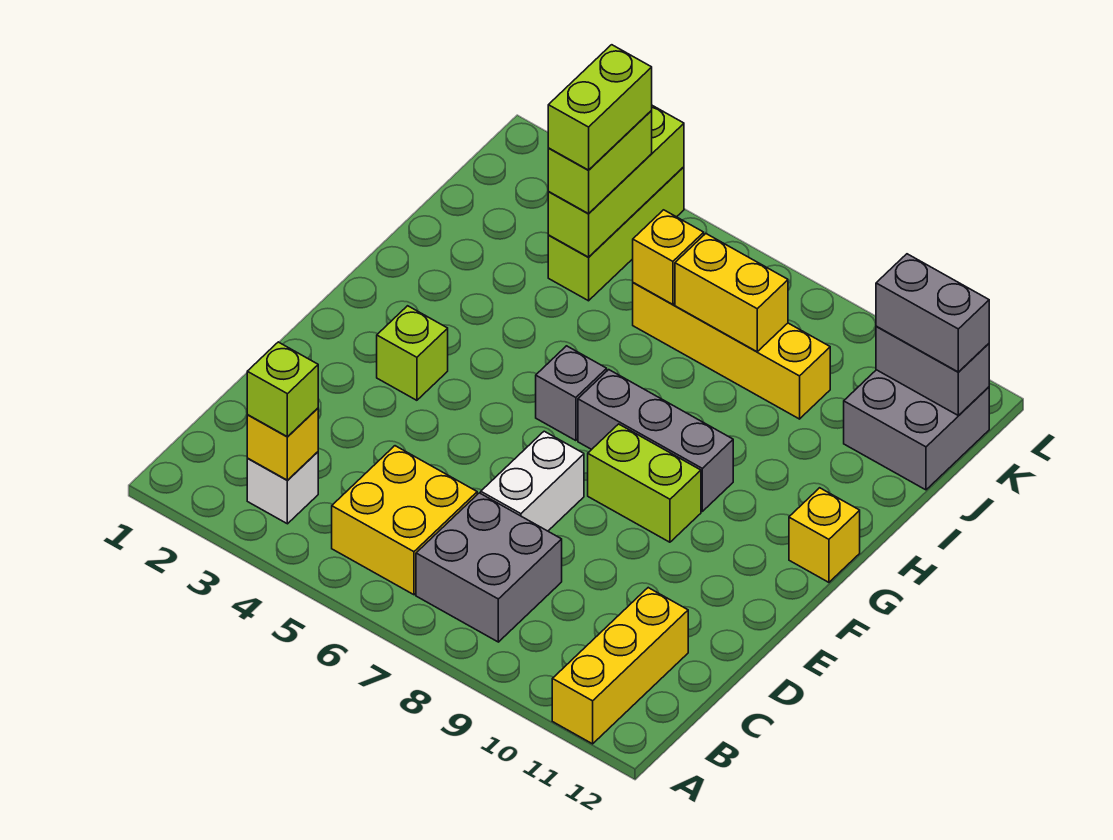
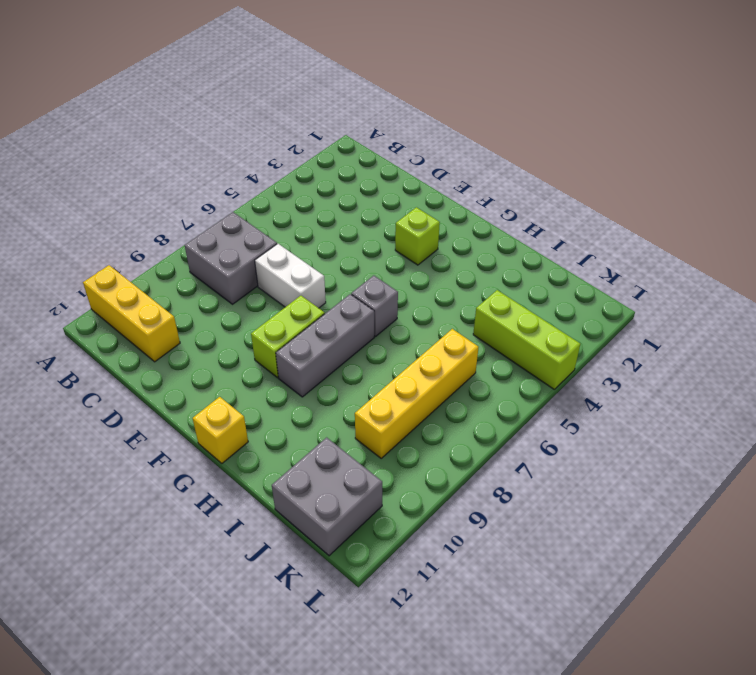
none -> white 1x1 brick [247,452,318,524]
none -> yellow 2x2 brick [332,446,477,595]
none -> yellow 1x1 brick [247,408,318,480]

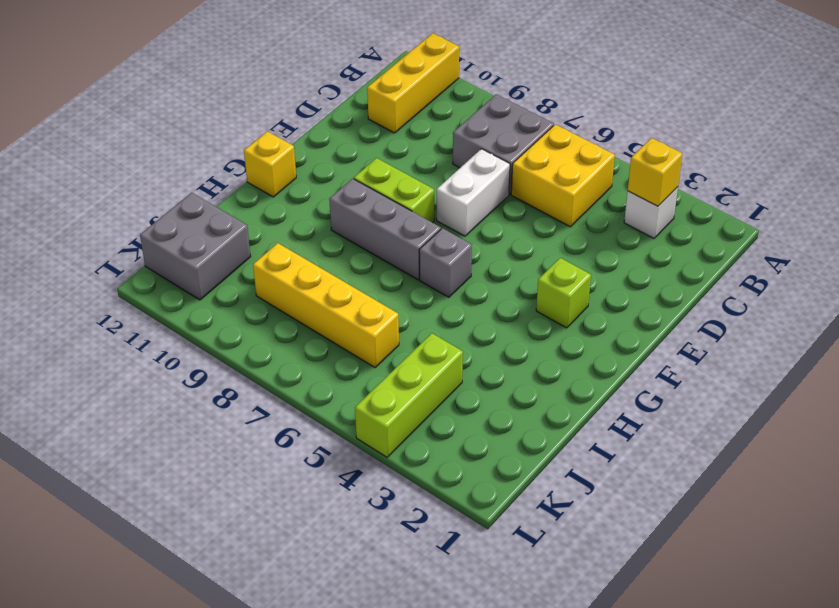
none -> lime 1x3 brick [548,106,684,257]
none -> yellow 1x1 brick [633,210,704,304]
none -> yellow 1x2 brick [675,234,788,352]

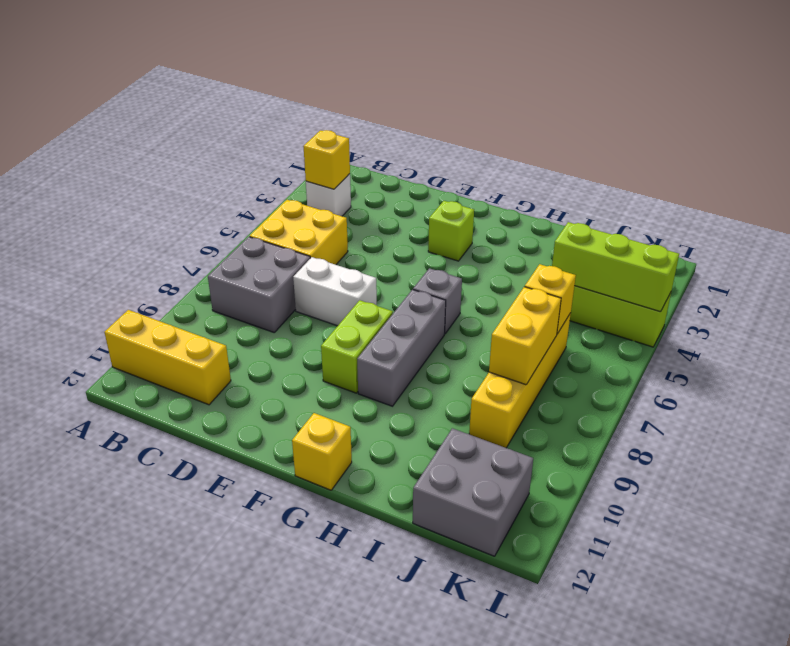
none -> grey 1x2 brick [876,326,989,416]
none -> lime 1x1 brick [247,342,318,437]
none -> lime 1x2 brick [548,111,652,214]

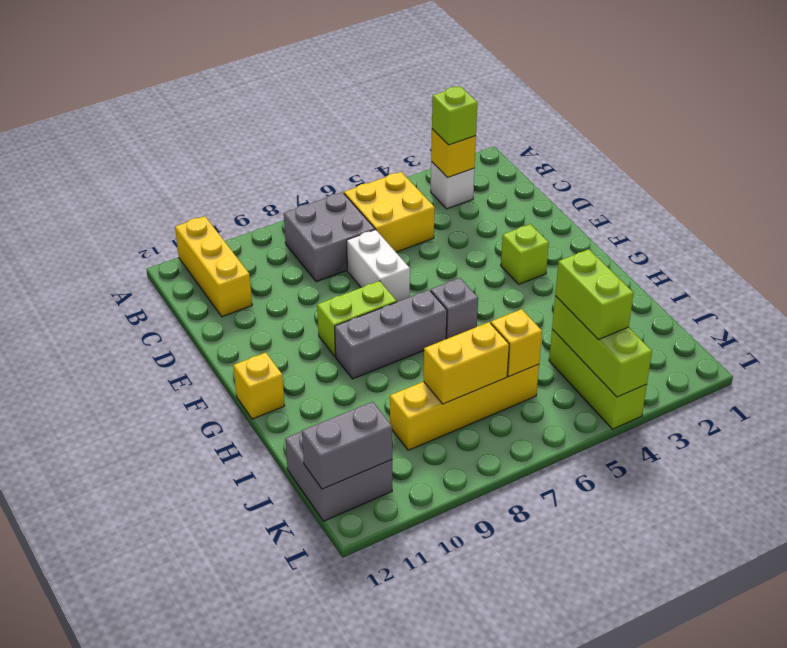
none -> grey 1x2 brick [876,254,989,372]
none -> lime 1x2 brick [548,45,652,170]

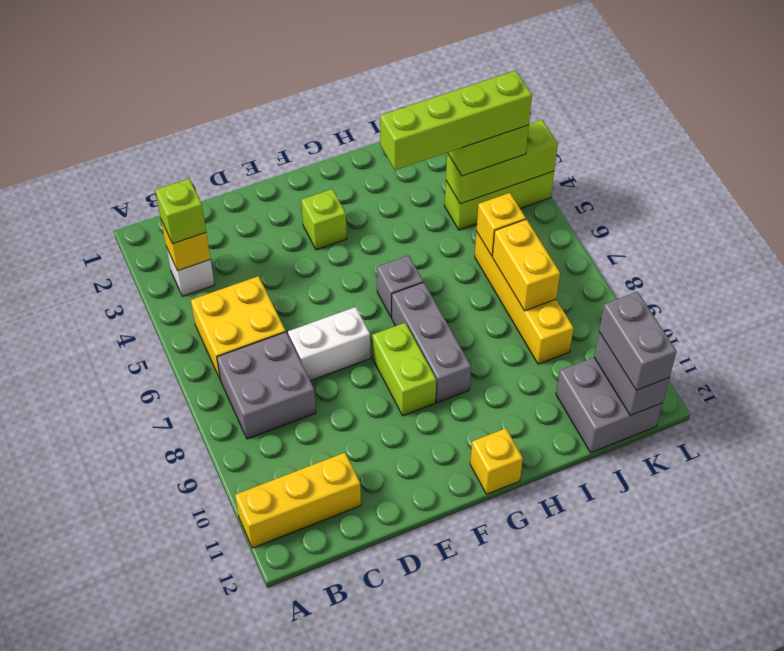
lime 1x4 brick [380,71,532,170] -> lime 1x2 brick [548,45,652,170]

